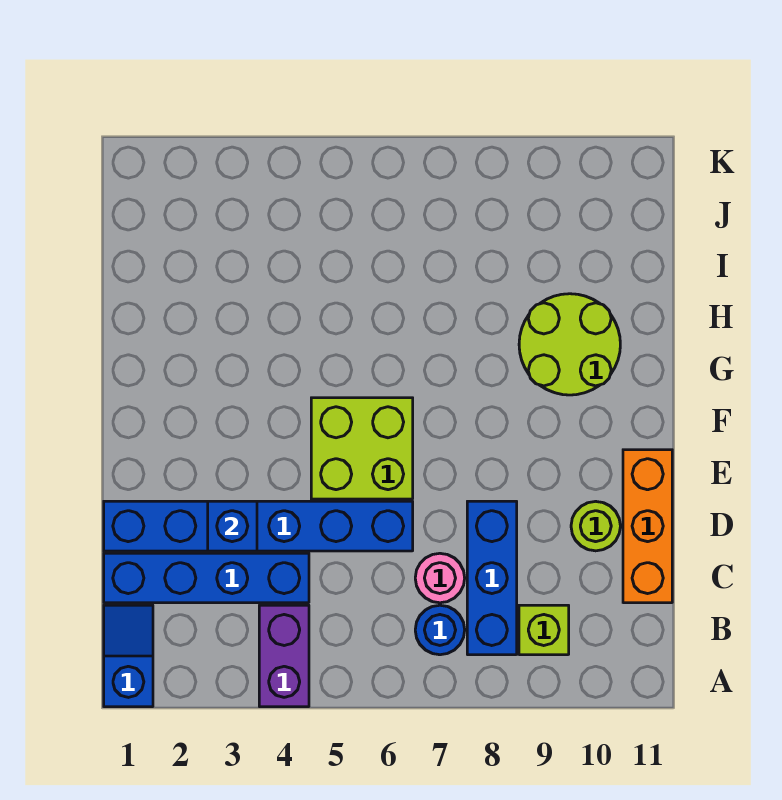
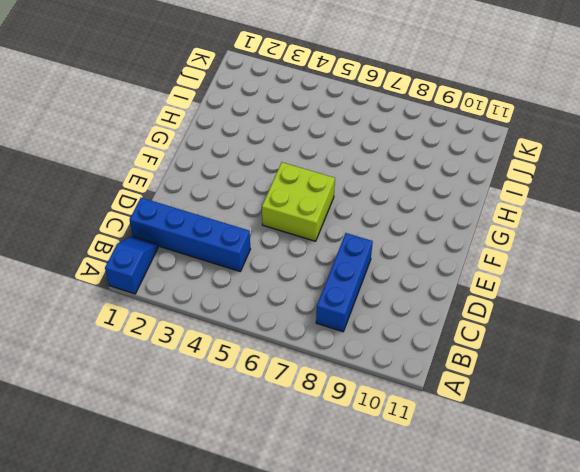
none -> purple 1x2 brick [259,605,309,707]
none -> blue 1x1 round brick [415,605,465,655]
none -> lime 1x1 brick [519,605,569,655]

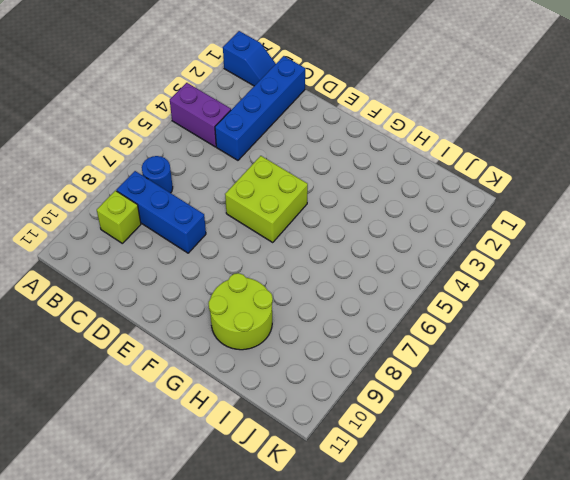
none -> pink 1x1 round brick [415,553,465,603]
none -> orange 1x3 brick [623,450,672,603]
none -> blue 1x6 brick [104,501,413,551]

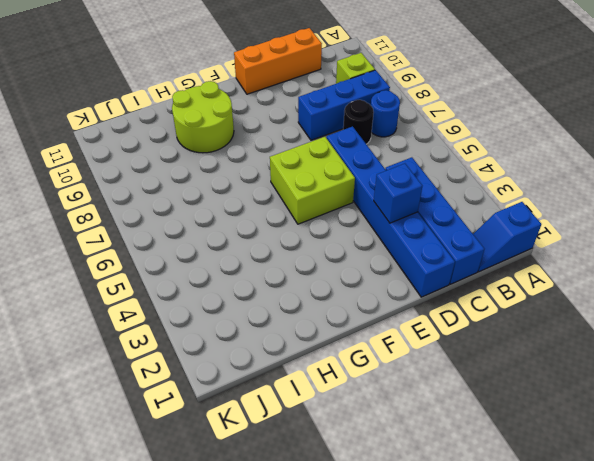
black 1x1 round brick [343,100,374,144] -> pink 1x1 round brick [415,553,465,603]
none -> purple 1x2 brick [259,605,309,707]
none -> lime 1x1 round brick [571,501,620,551]

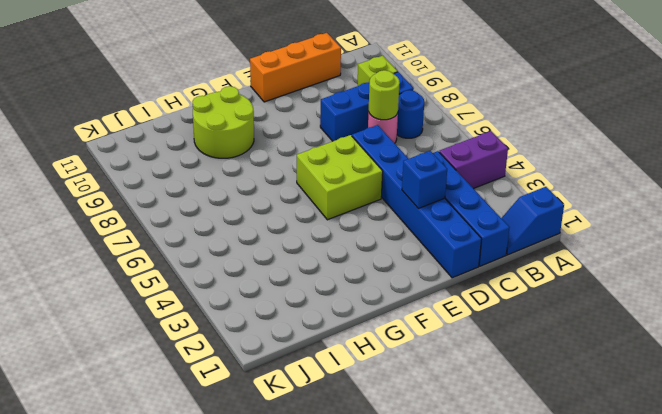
lime 1x1 round brick [369,70,400,120] -> lime 1x1 round brick moved to [571,501,620,551]

